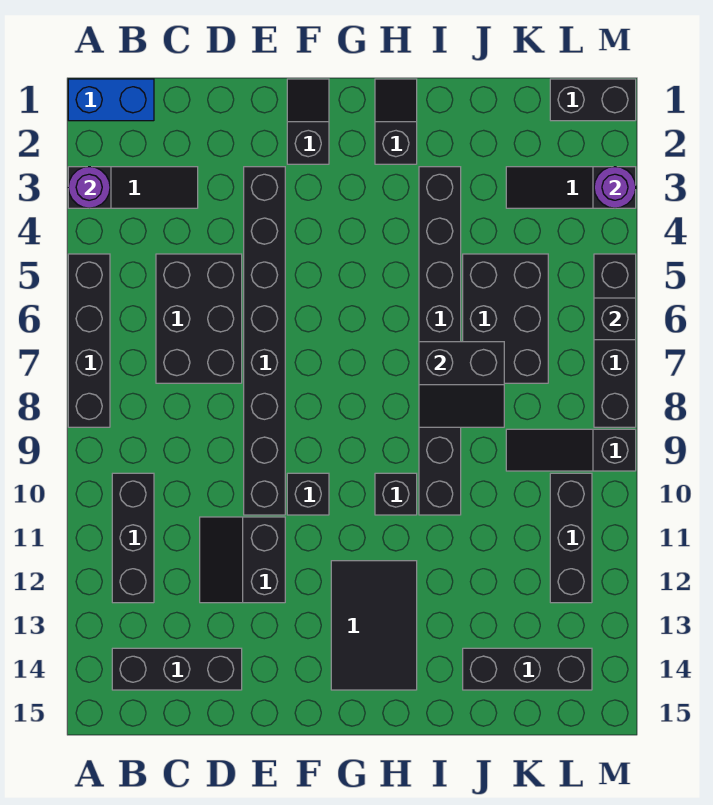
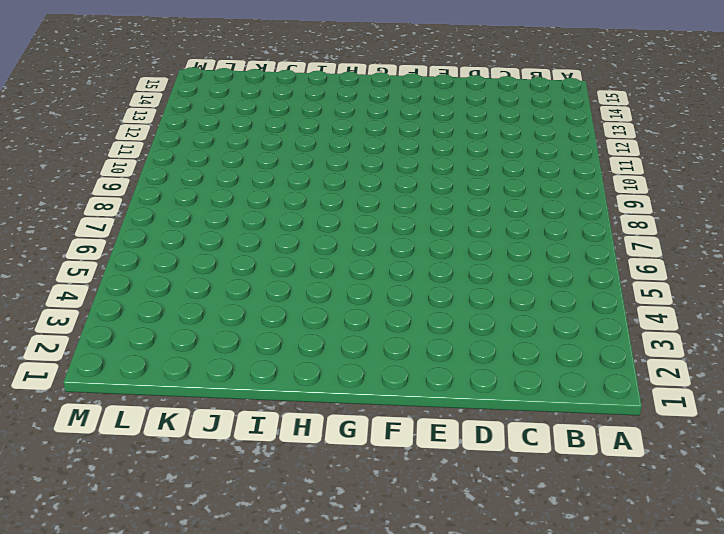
none -> blue 1x2 brick [68,79,154,121]
none -> black 1x3 slope [68,167,198,208]
none -> black 1x4 brick [68,254,110,427]

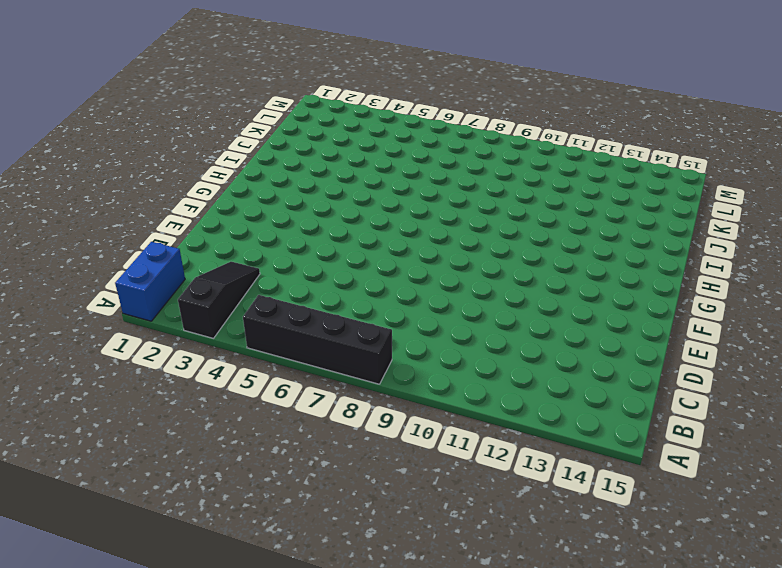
none -> black 1x3 brick [112,473,154,603]
none -> black 1x3 brick [112,648,242,690]
none -> black 2x3 brick [156,254,242,383]

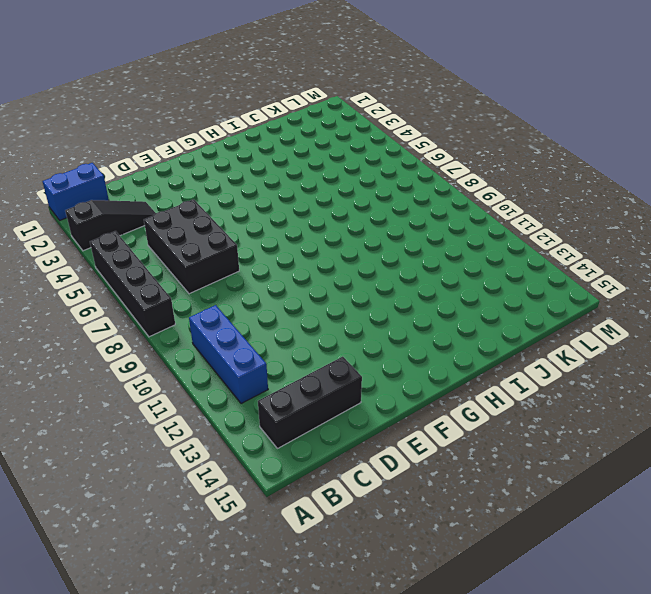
blue 1x3 brick [189,305,268,404] -> black 1x3 brick [112,473,154,603]
none -> black 2x2 slope [200,517,285,603]
none -> black 1x8 brick [244,167,285,515]
none -> black 1x2 slope [287,79,329,164]

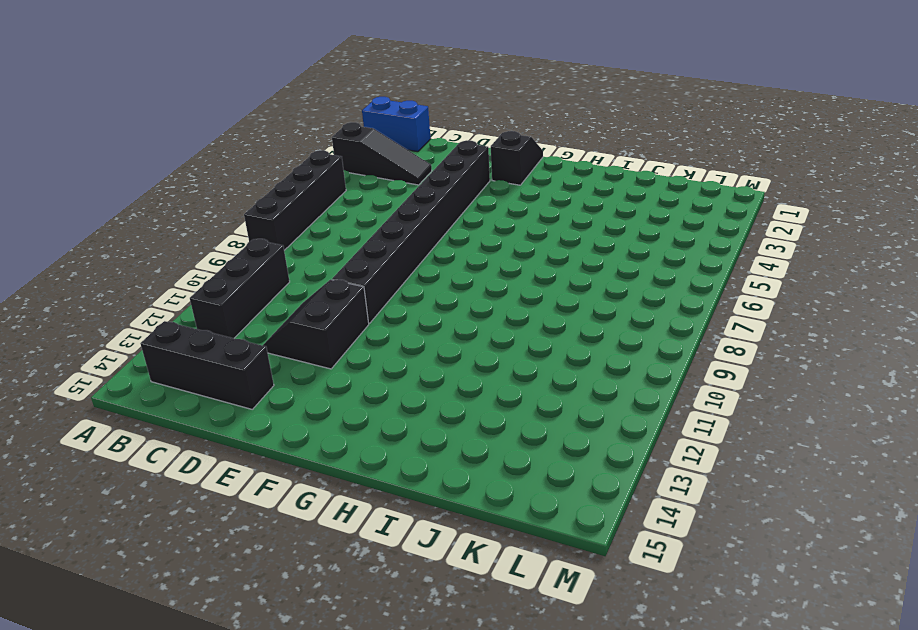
none -> black 2x3 brick [156,254,242,383]
none -> black 1x1 brick [287,473,329,515]
none -> black 2x3 tile [331,561,417,690]

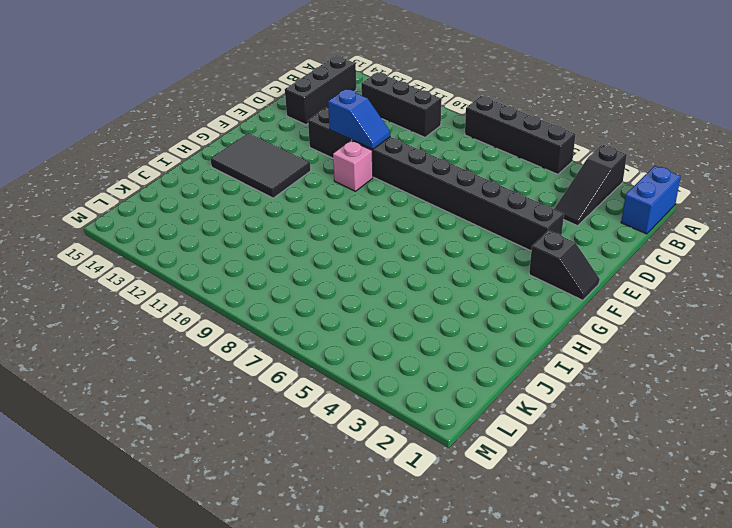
blue 1x2 slope [328,89,390,149] -> none
pink 1x1 brick [333,141,373,191] -> black 1x1 brick [287,473,329,515]
none -> black 2x3 brick [156,254,242,383]
none -> black 1x2 slope [375,79,417,164]
none -> black 1x1 brick [375,473,417,515]

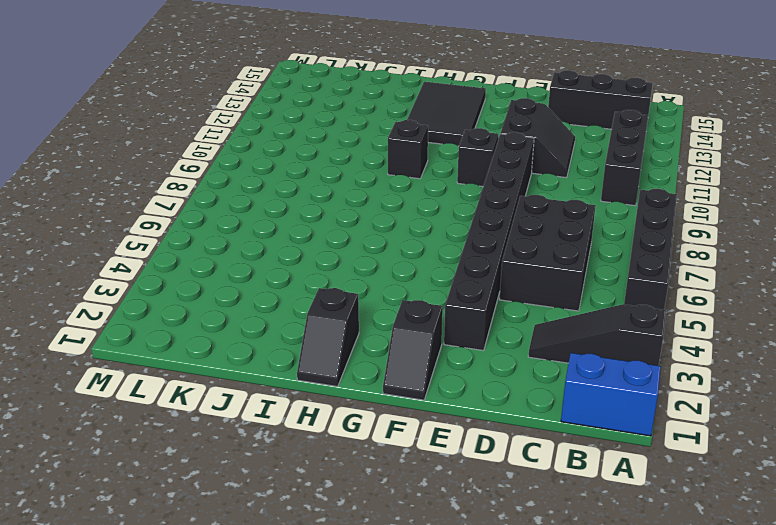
none -> black 1x8 brick [419,167,461,515]
none -> black 2x3 brick [463,254,548,383]
none -> black 1x3 brick [463,648,592,690]

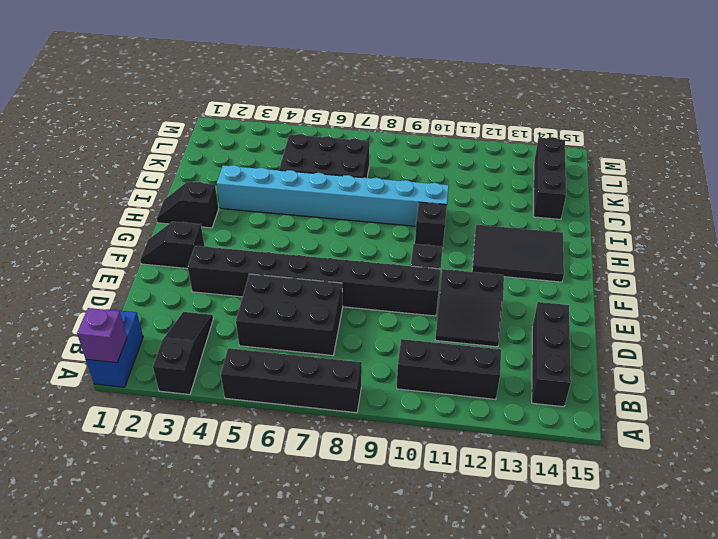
purple 1x1 brick [77,308,127,363] -> none
cyan 1x8 brick [217,165,449,226] -> black 1x8 brick [419,167,461,515]
none -> black 1x3 slope [506,167,636,208]
none -> black 1x3 slope [506,429,636,471]
none -> black 1x2 brick [550,79,636,121]

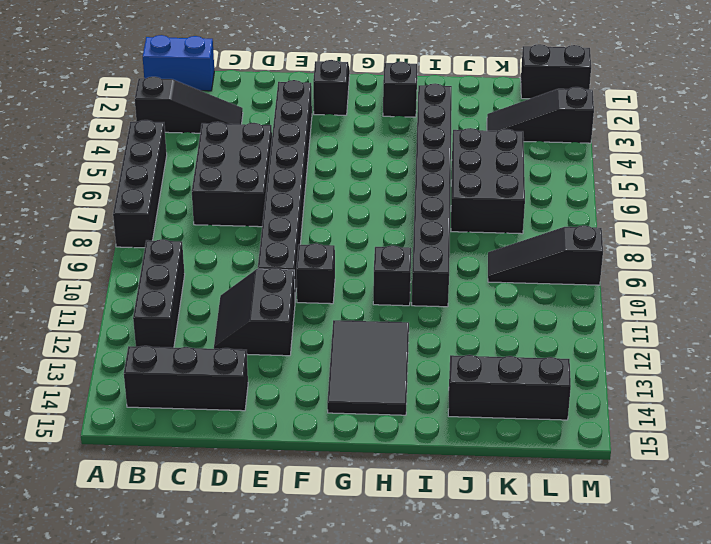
none -> black 1x3 brick [550,473,592,603]
none -> black 1x4 brick [594,254,636,427]
none -> purple 1x1 round brick [68,167,110,208]

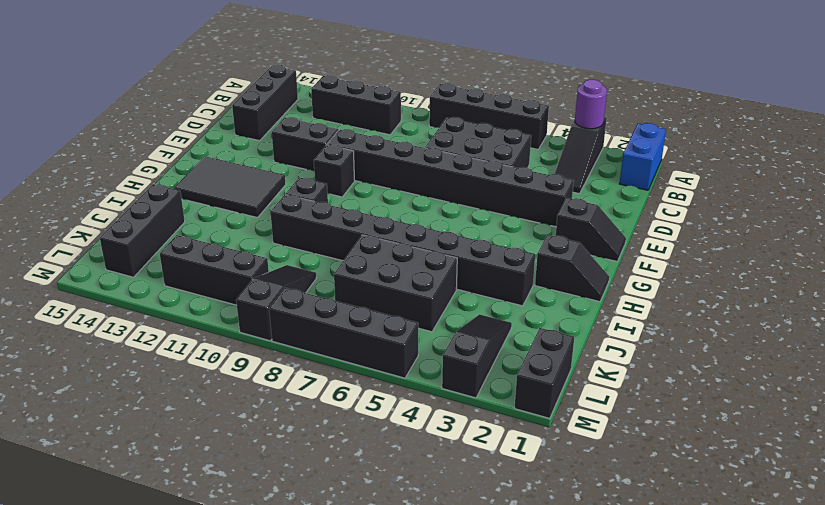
none -> black 2x2 slope [419,342,504,427]
none -> purple 1x1 round brick [594,167,636,208]
none -> black 1x1 brick [594,298,636,340]

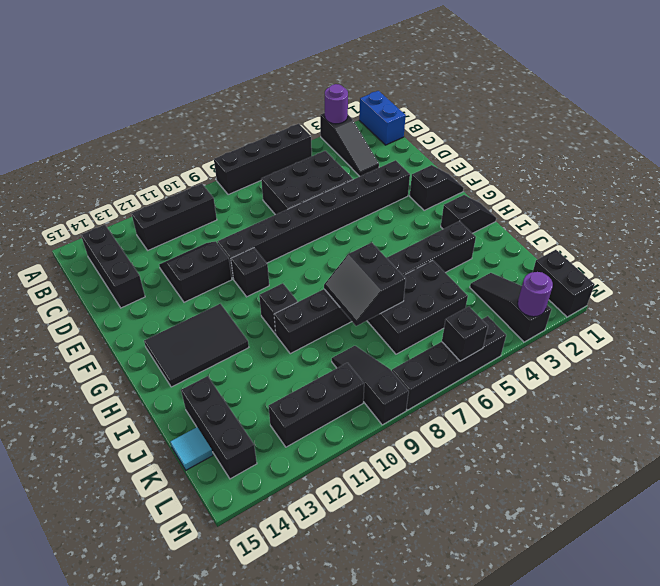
cyan 1x1 tile [170,427,213,470] -> none

